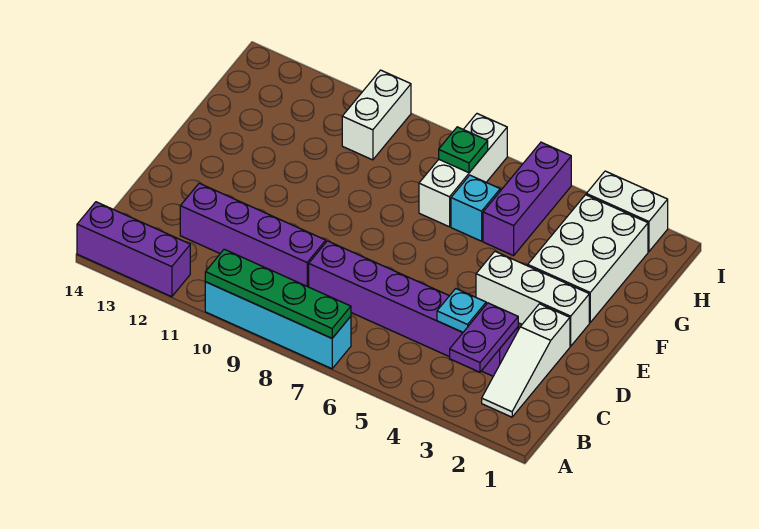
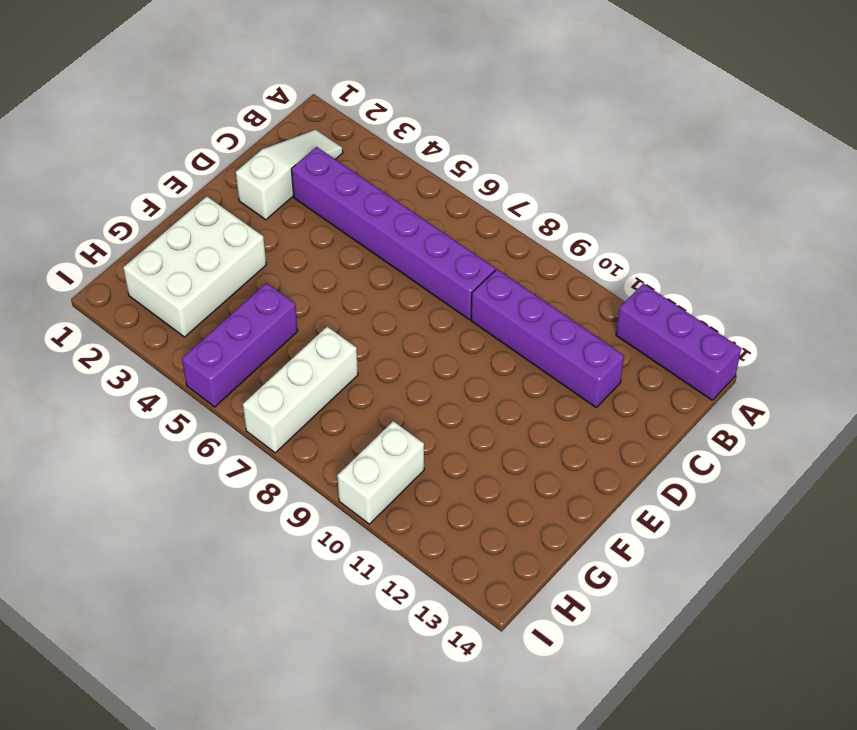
none -> cyan 1x4 brick [205,282,351,369]
none -> white 1x3 brick [476,252,589,346]
none -> cyan 1x1 brick [451,175,500,241]

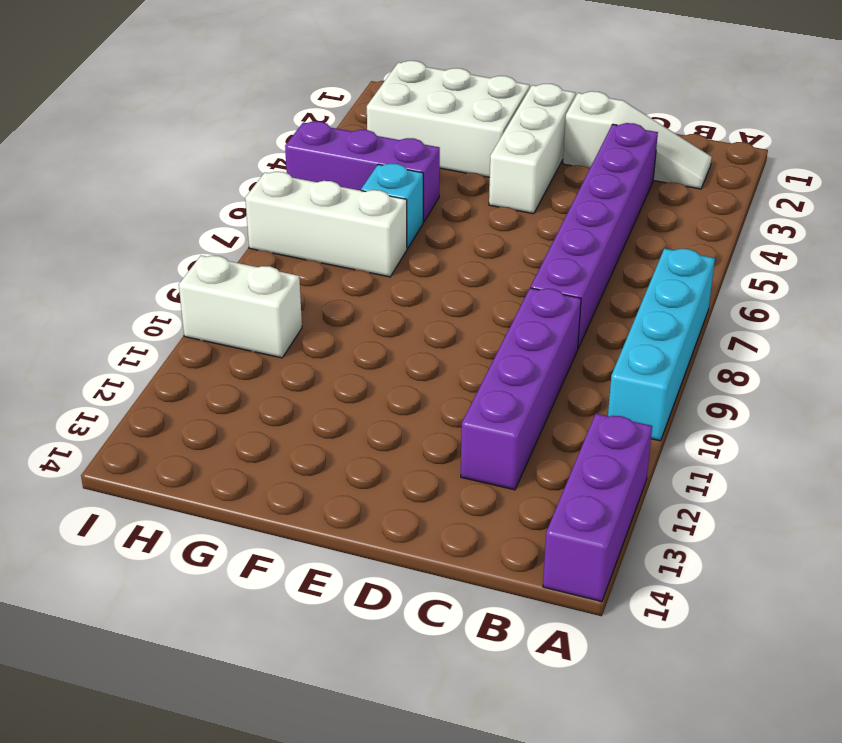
none -> white 1x2 brick [586,171,668,252]
none -> green 1x4 plate [205,249,351,338]
none -> purple 1x2 plate [450,303,518,372]

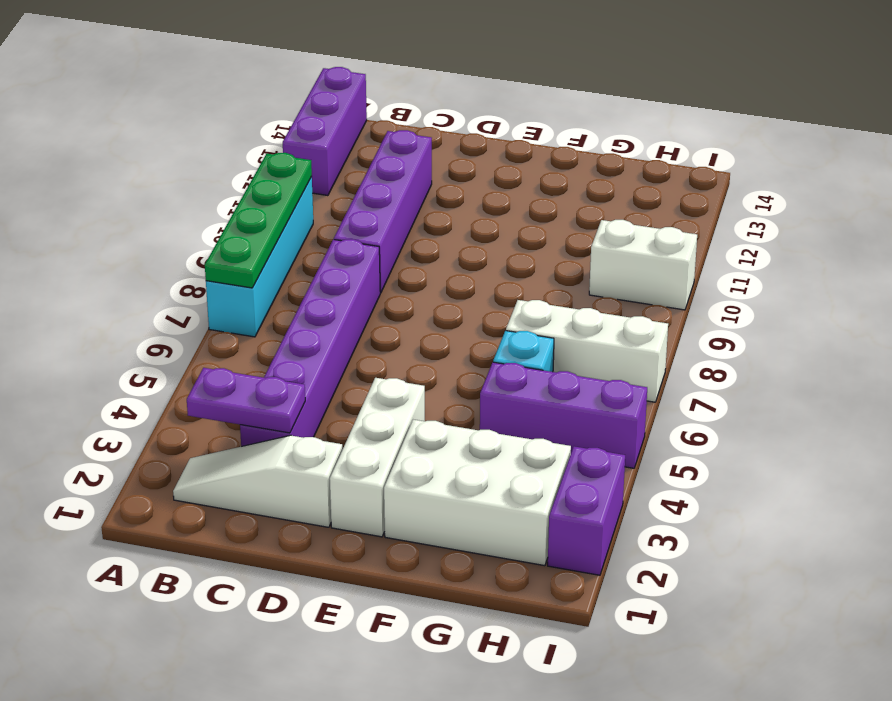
purple 1x2 brick [548,446,625,575] -> white 1x2 brick [586,171,668,252]
none -> cyan 1x1 plate [437,289,486,332]
none -> green 1x1 plate [439,127,488,173]

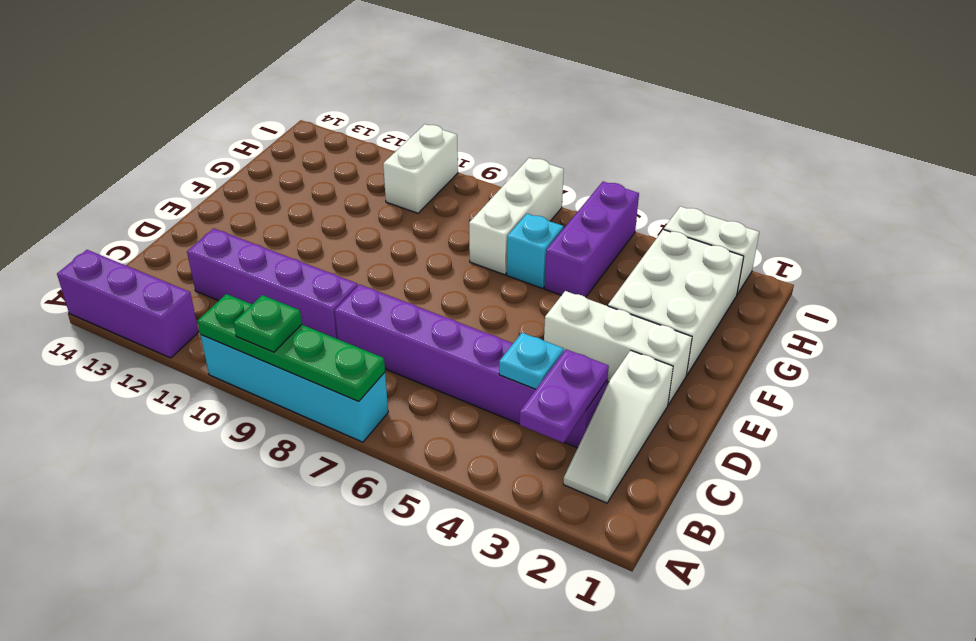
green 1x1 plate [234,295,302,352] -> green 1x1 plate moved to [439,127,488,173]

